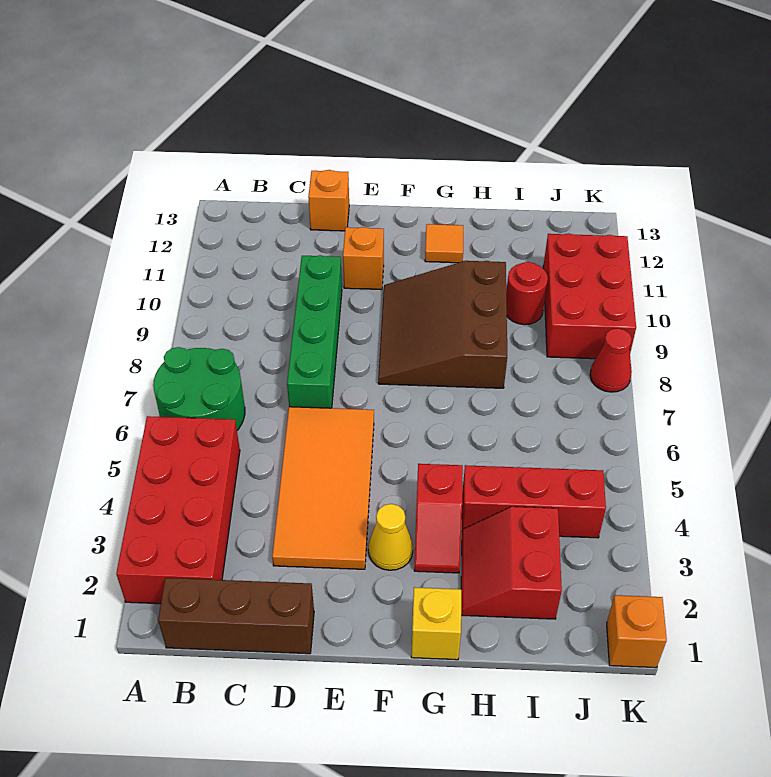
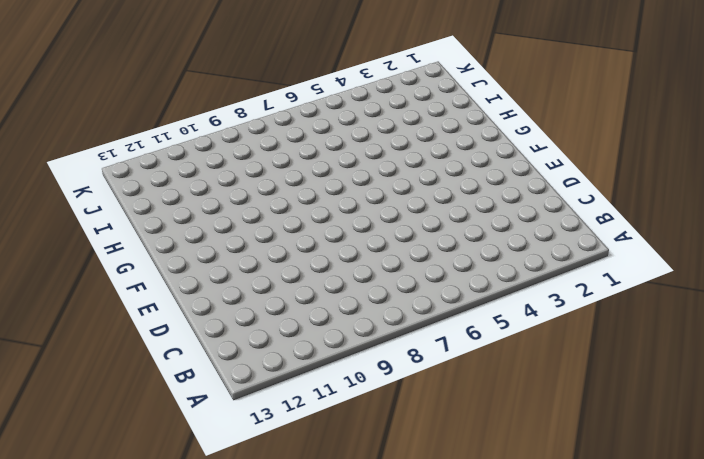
none -> red 2x4 brick [116,416,240,604]
none -> green 2x2 round brick [153,347,245,430]
none -> brown 1x3 brick [158,578,314,654]

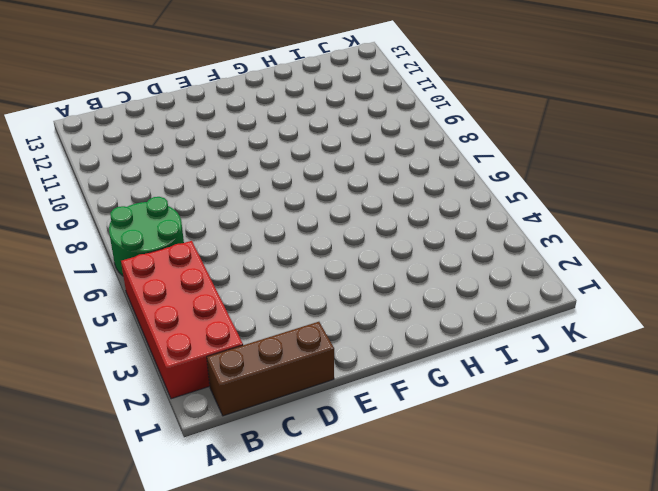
none -> orange 2x4 tile [272,407,374,569]
none -> green 1x4 brick [287,255,342,408]
none -> orange 1x1 brick [308,170,349,231]

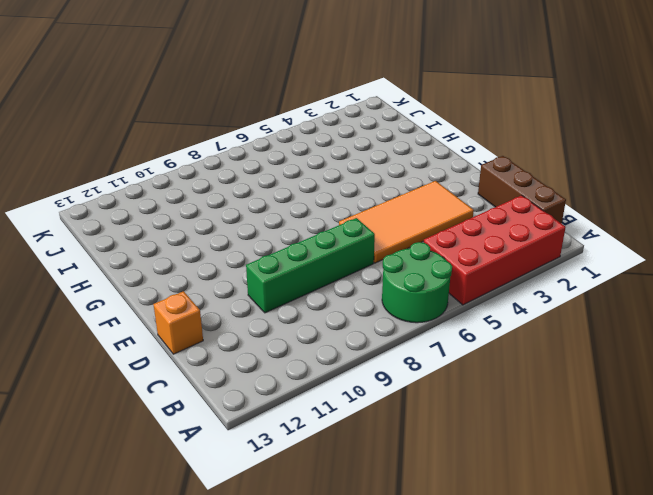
none -> orange 1x1 brick [343,227,384,290]
none -> yellow 1x1 cone [368,504,413,570]
none -> brown 3x3 slope [378,261,507,388]

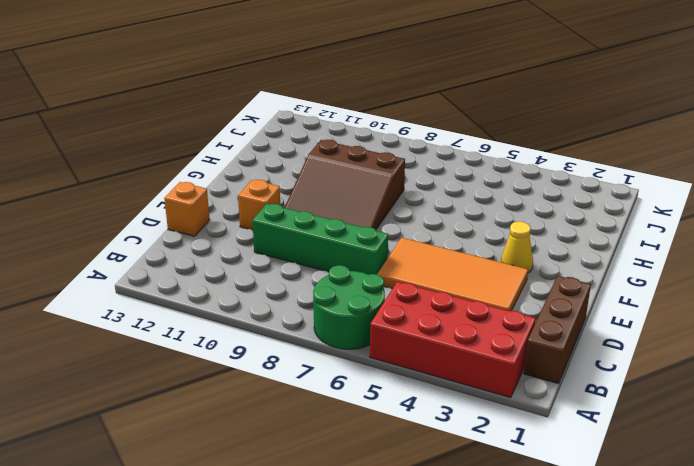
none -> yellow 1x1 brick [411,587,461,660]
none -> red 1x2 slope [414,464,463,573]
none -> orange 1x1 tile [425,224,463,263]

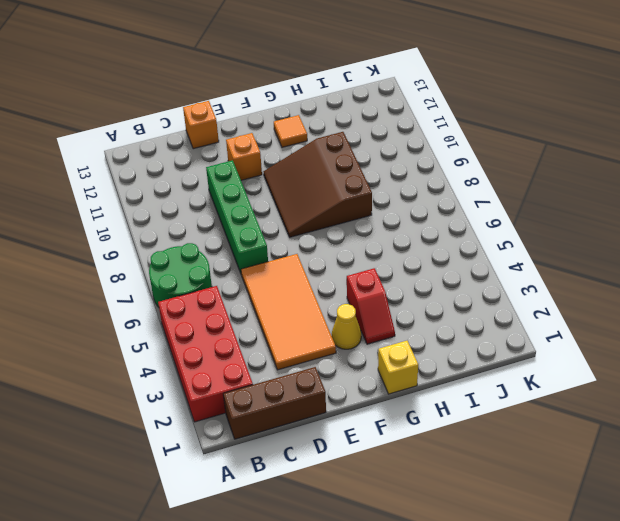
none -> red 2x2 slope [461,507,562,619]
none -> red 1x3 brick [462,465,606,538]
none -> red 1x1 round brick [506,262,548,325]

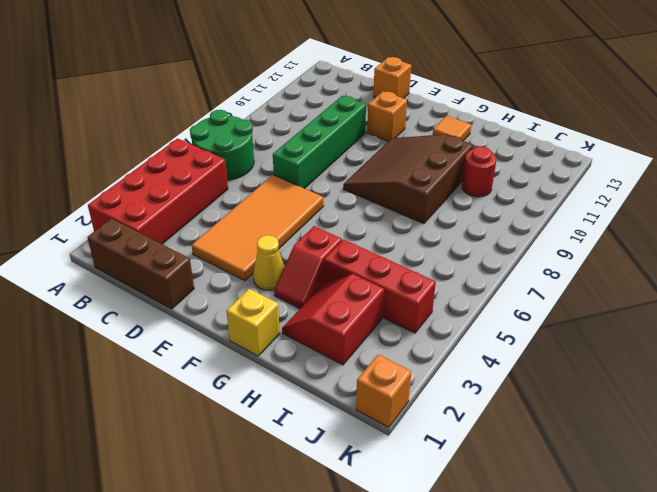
none -> red 2x3 brick [543,233,636,359]
none -> red 1x1 cone [590,328,632,392]

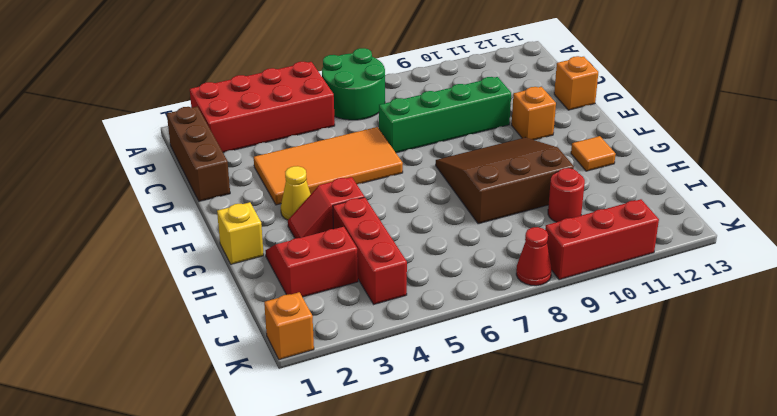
red 1x3 brick [545,199,659,280] -> red 2x3 brick [543,233,636,359]

